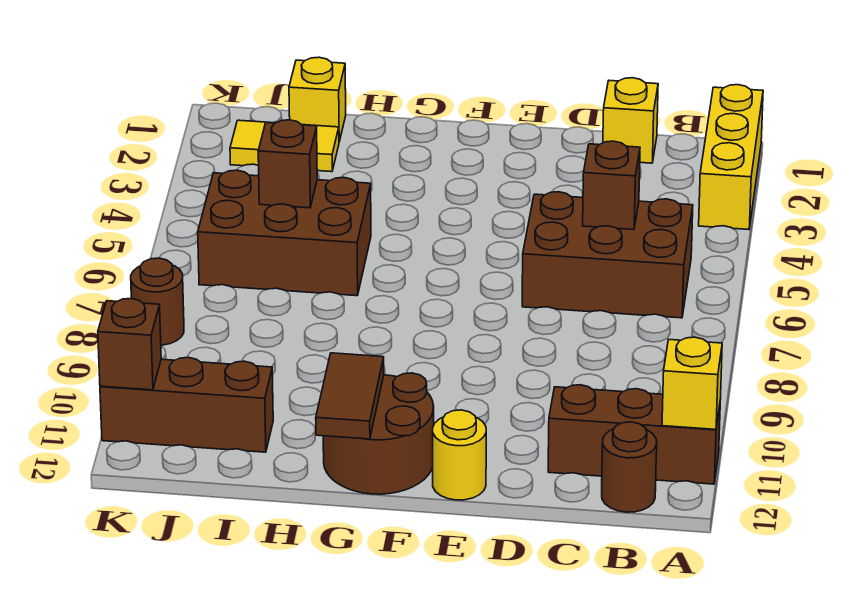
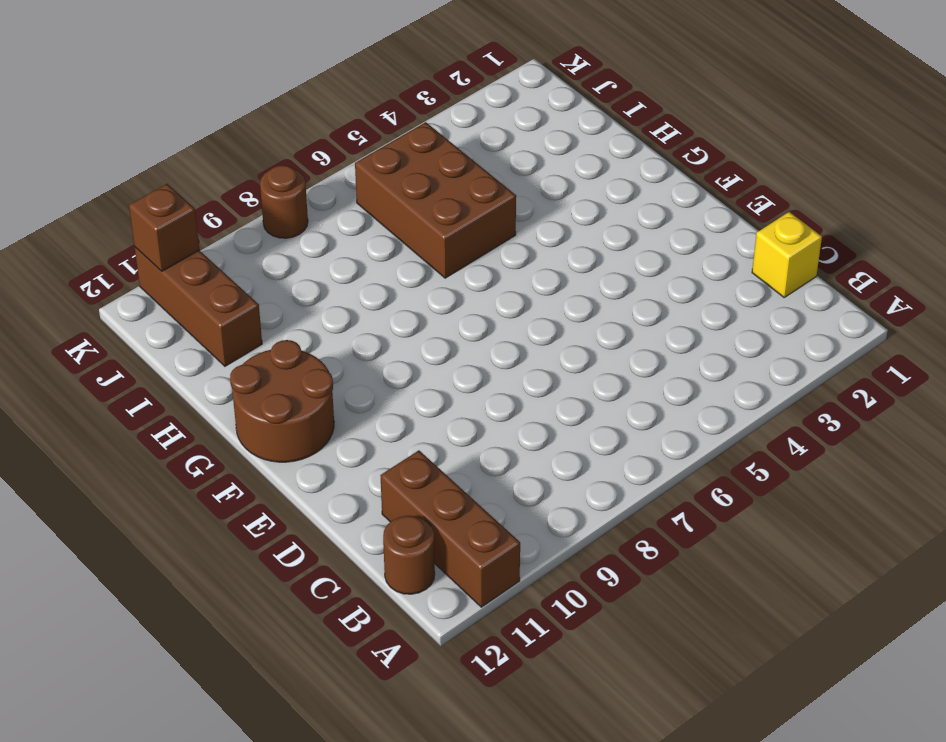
none -> yellow 1x3 brick [699,85,763,230]
none -> brown 2x3 brick [522,192,693,318]
none -> yellow 1x1 round brick [433,410,486,500]

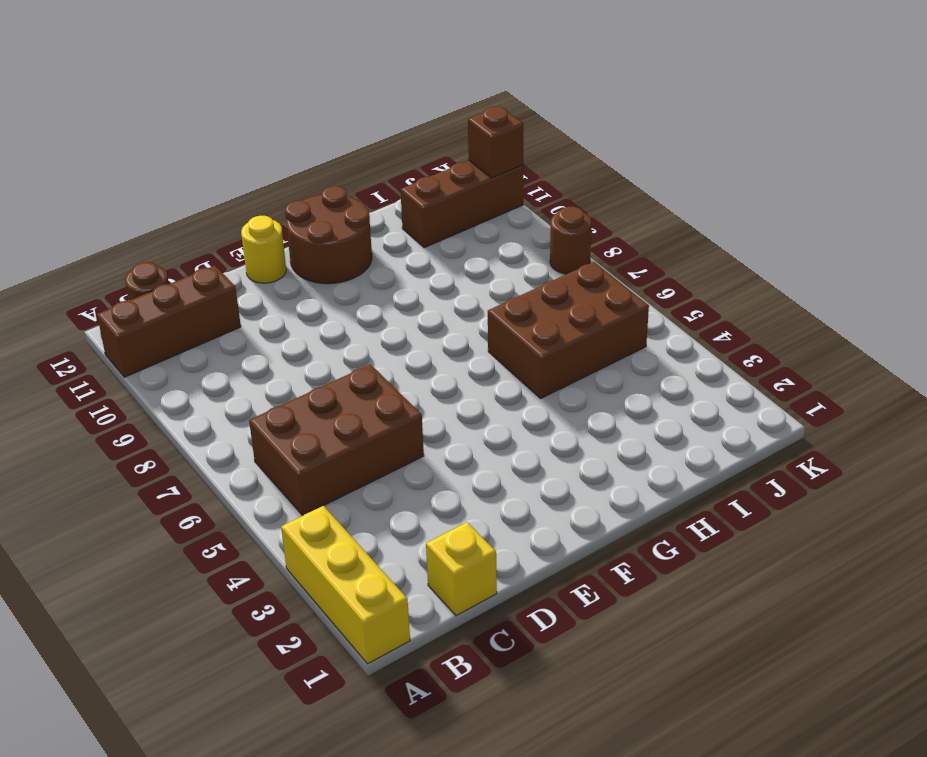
none -> yellow 1x1 brick [289,57,346,141]
none -> yellow 1x2 tile [230,120,339,172]
none -> yellow 1x1 brick [662,337,722,429]

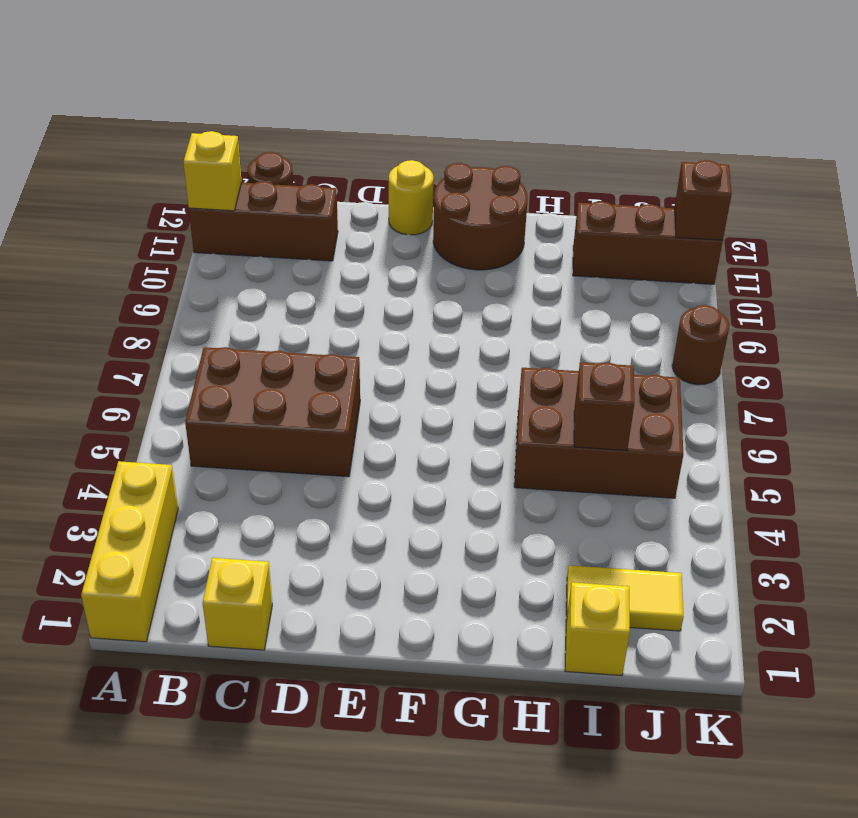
none -> brown 1x1 brick [583,141,640,230]
none -> brown 1x2 tile [316,353,384,439]

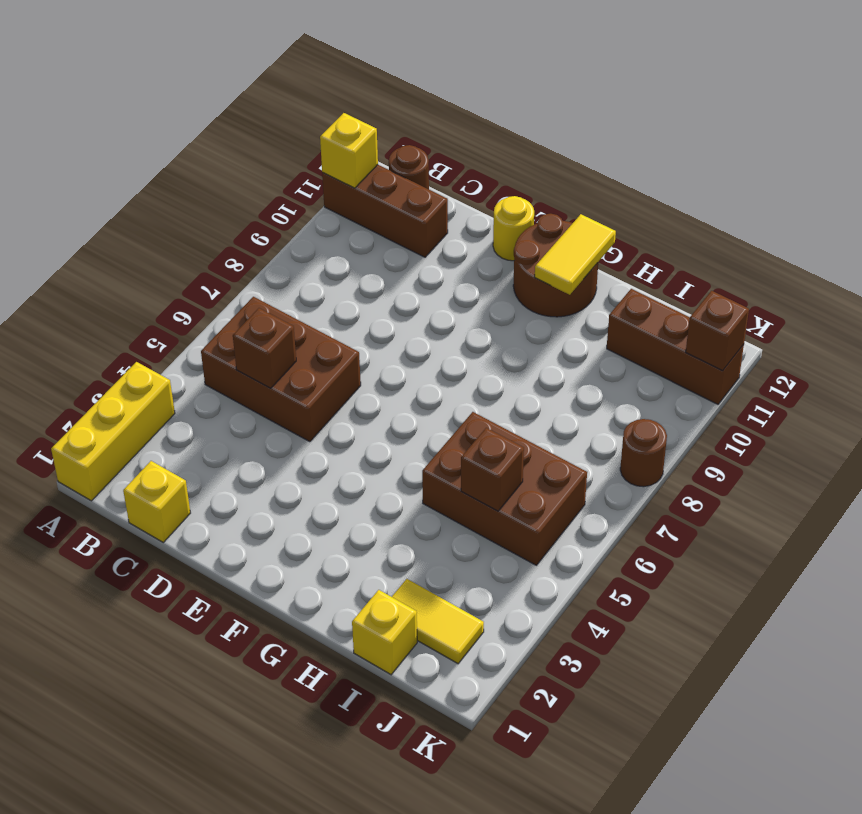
yellow 1x2 tile [535,214,616,295] -> brown 1x2 tile [316,353,384,439]

